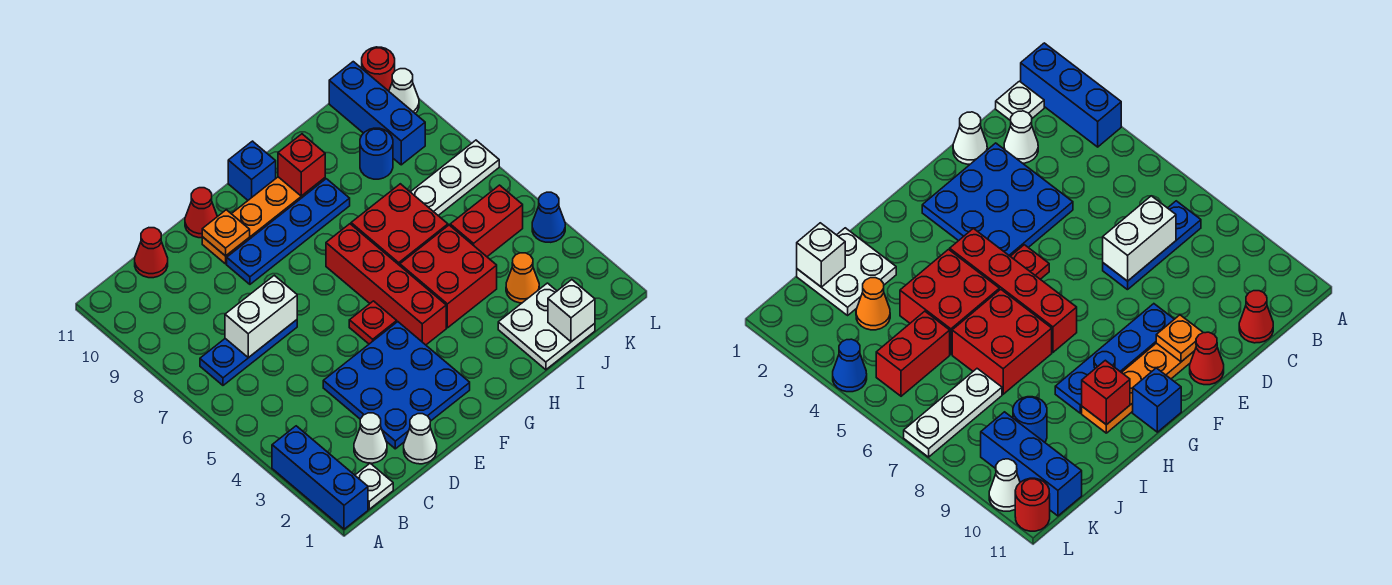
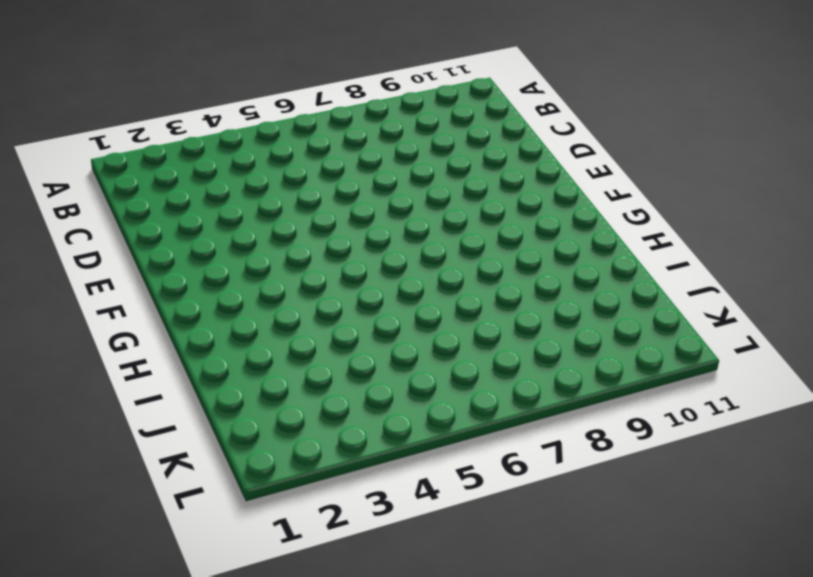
none -> blue 1x3 brick [272,426,368,529]
none -> white 1x1 plate [355,463,393,509]
none -> blue 1x3 plate [200,320,297,385]

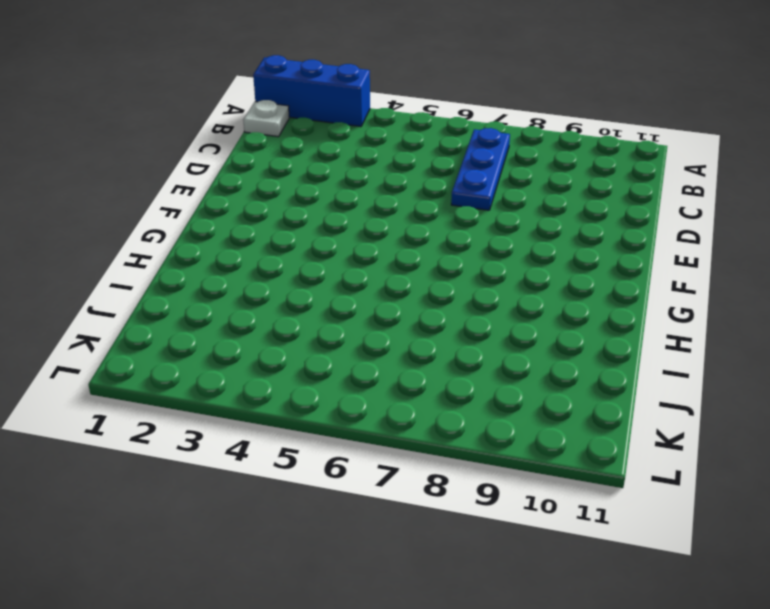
none -> white 1x1 cone [354,413,387,463]
none -> red 1x1 cone [135,228,168,278]
none -> white 1x1 cone [404,414,437,464]

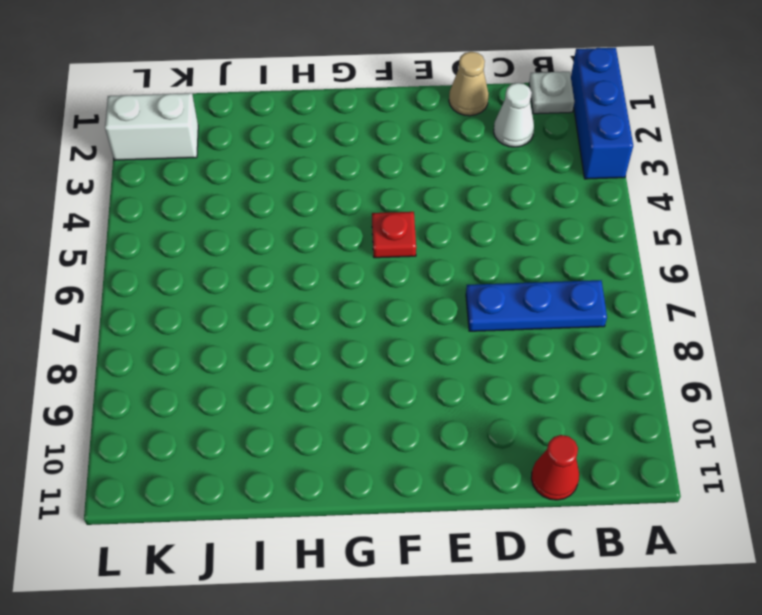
tan 1x1 cone [449,52,489,116] -> white 1x1 cone [404,414,437,464]
white 1x2 brick [105,93,198,160] -> white 1x2 brick moved to [225,275,297,358]
none -> blue 3x3 plate [323,322,470,449]
none -> blue 1x4 plate [227,179,350,284]
none -> orange 1x4 plate [202,177,325,264]

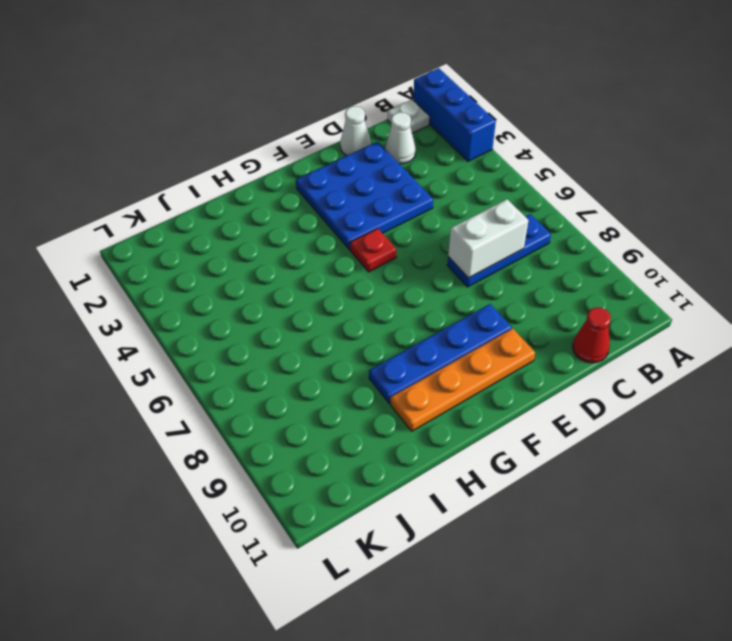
none -> red 1x1 cone [185,188,217,238]
none -> red 1x4 brick [326,224,446,345]
none -> blue 1x1 brick [228,141,276,200]

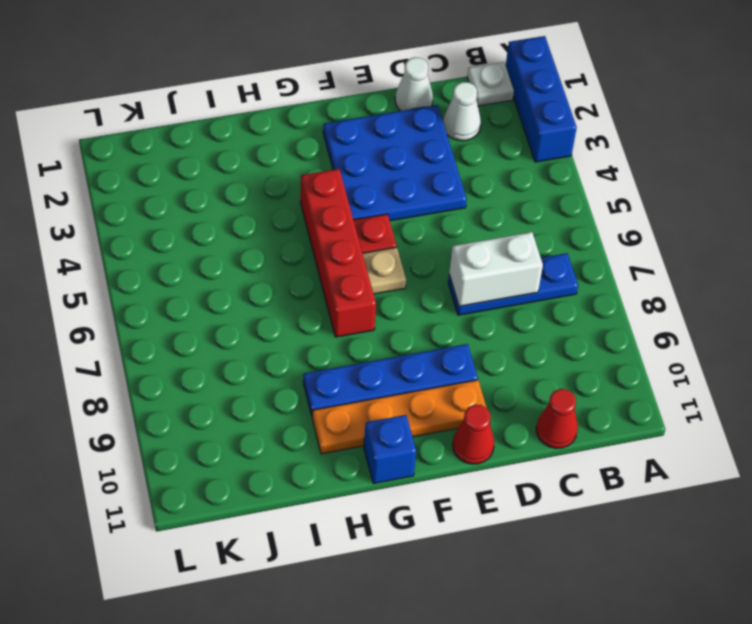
tan 1x1 plate [363,247,406,294] -> none
none -> red 2x2 brick [400,225,497,328]
none -> red 2x2 brick [351,184,448,265]
none -> white 2x2 plate [498,283,595,370]

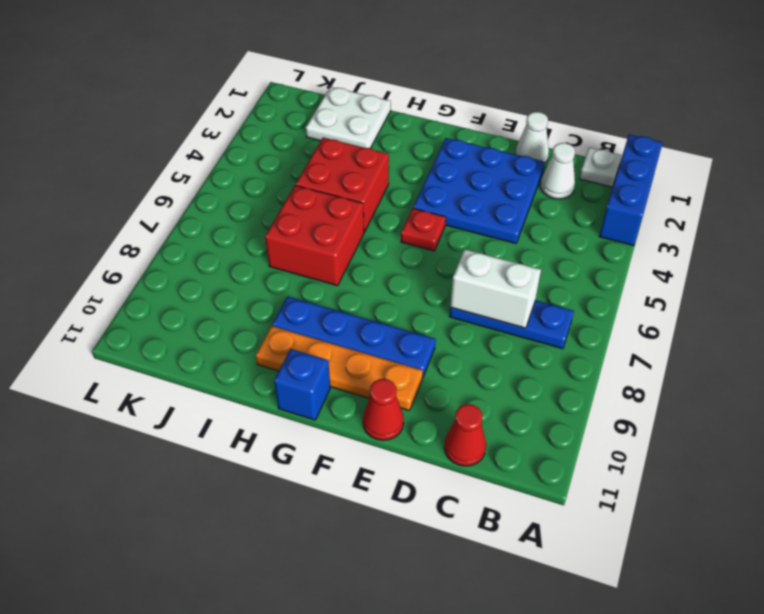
none -> red 1x4 brick [326,224,446,345]
none -> orange 1x1 cone [506,253,539,303]
none -> red 1x2 brick [450,185,523,257]

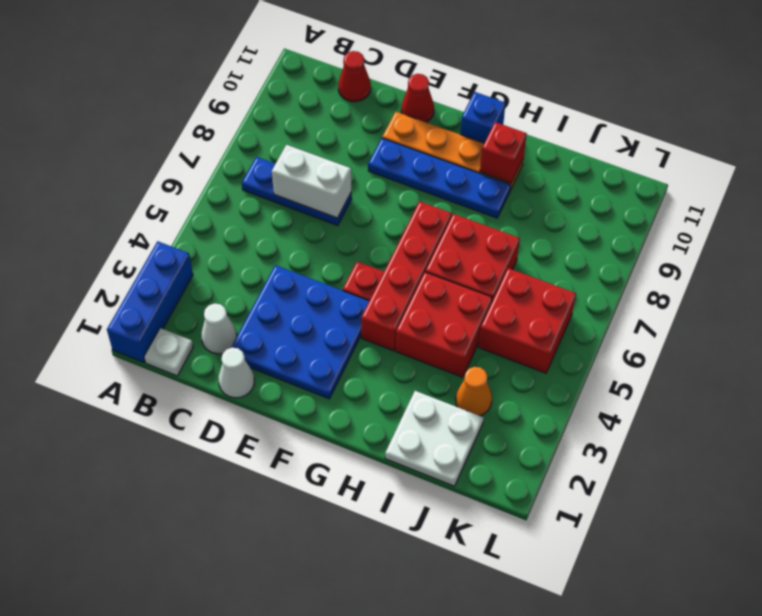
red 2x2 brick [479,268,576,373] -> red 1x2 brick [450,185,523,257]
none -> white 1x3 plate [411,140,499,215]
none -> blue 1x1 round brick [360,128,393,179]
none -> blue 1x3 brick [329,62,425,165]

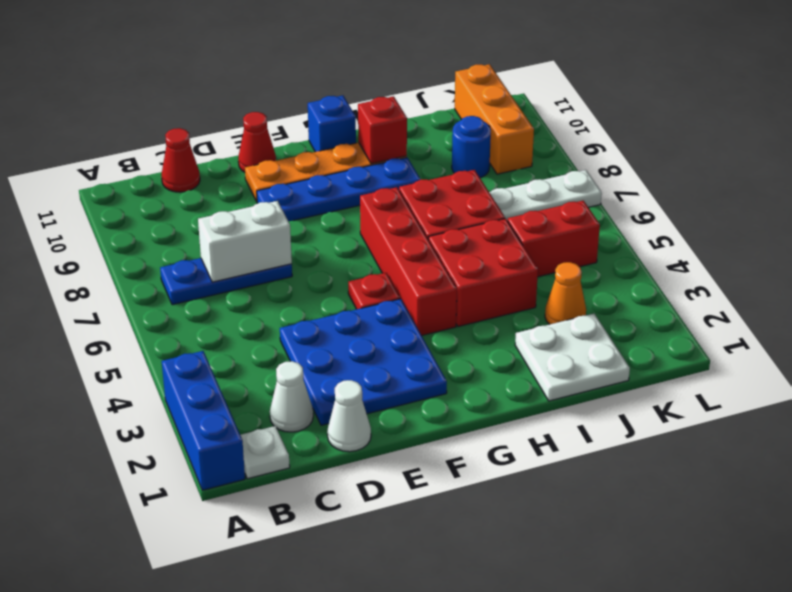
orange 1x3 brick [455,64,534,174] -> blue 1x3 brick [329,62,425,165]
none -> blue 1x1 cone [532,192,565,242]
none -> white 1x1 cone [389,69,419,114]
none -> red 1x1 round brick [362,47,395,91]

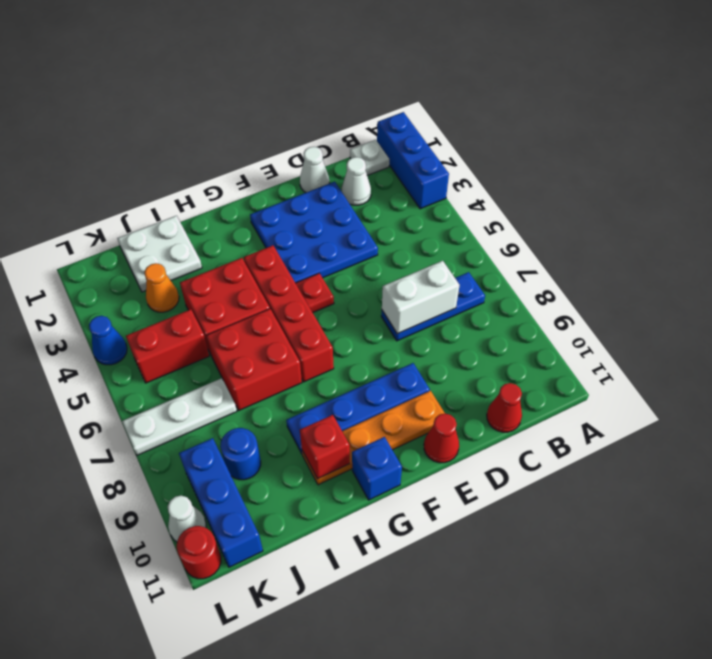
none -> orange 1x1 plate [202,210,250,256]
none -> white 1x1 brick [548,280,595,342]

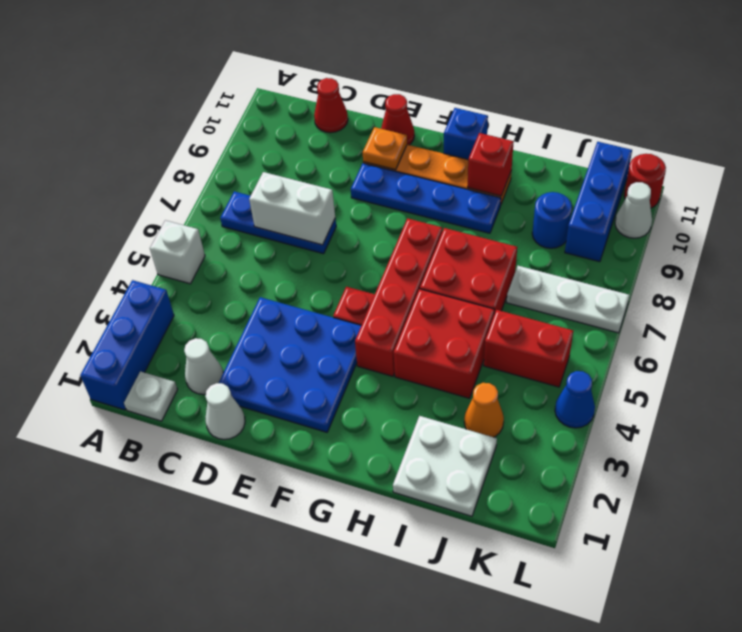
white 1x1 brick [150,220,205,284] -> white 1x1 brick moved to [548,280,595,342]

